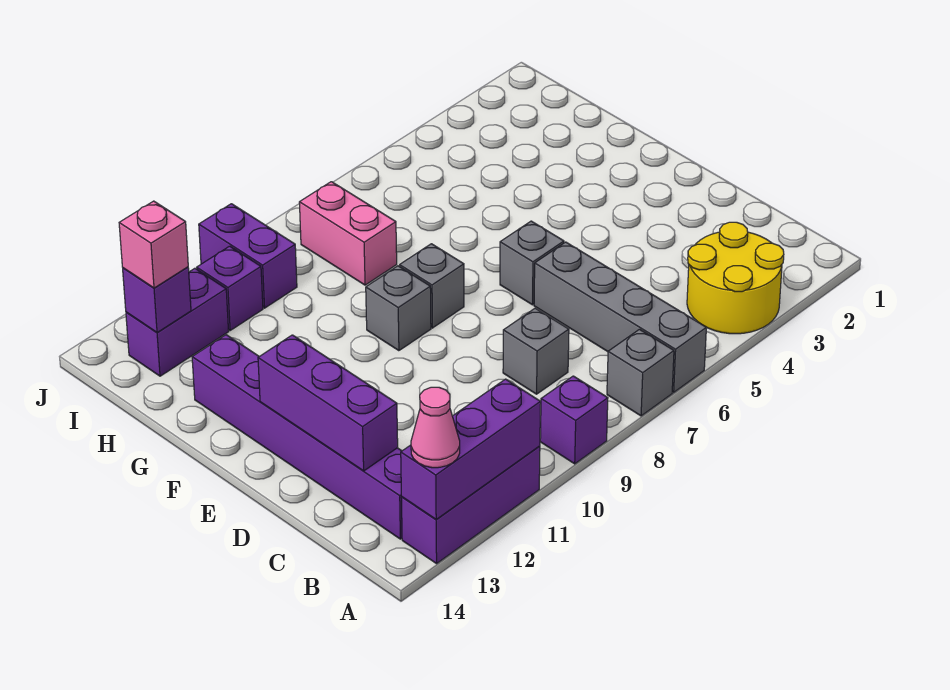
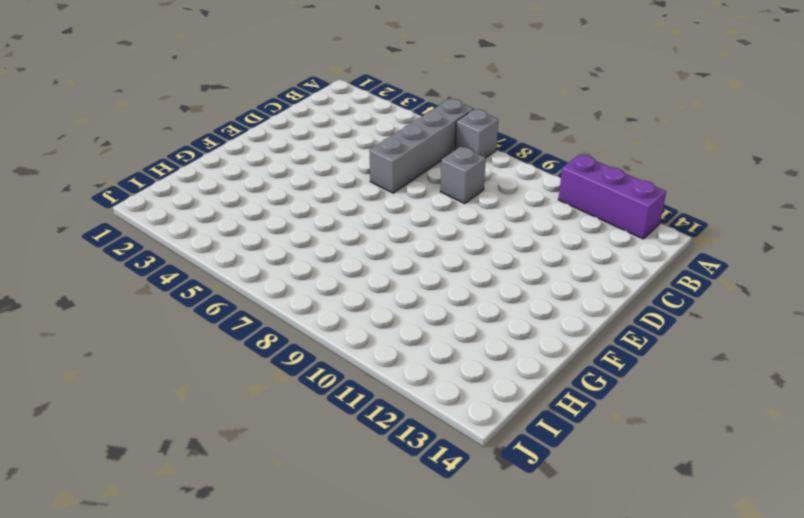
none -> yellow 2x2 round brick [687,222,784,334]
none -> purple 1x1 brick [540,376,608,464]
none -> purple 1x6 brick [192,335,402,539]

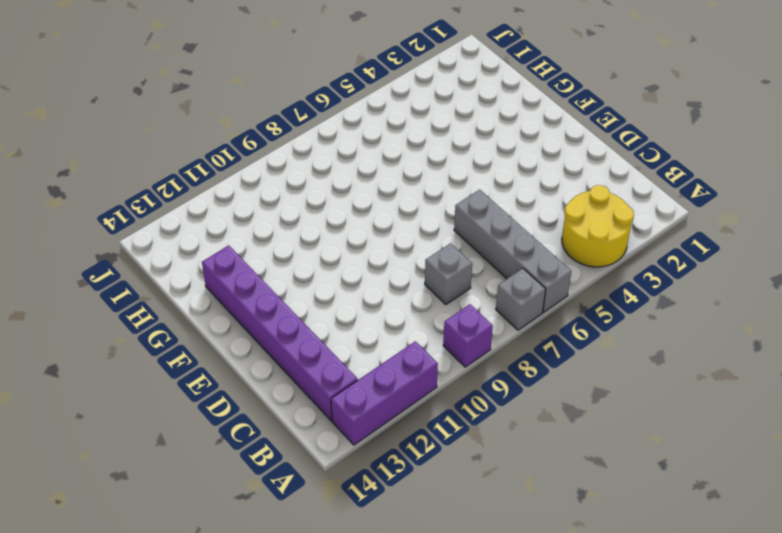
none -> grey 1x1 brick [500,221,564,305]
none -> grey 1x1 brick [400,244,464,328]
none -> grey 1x1 brick [366,266,431,351]

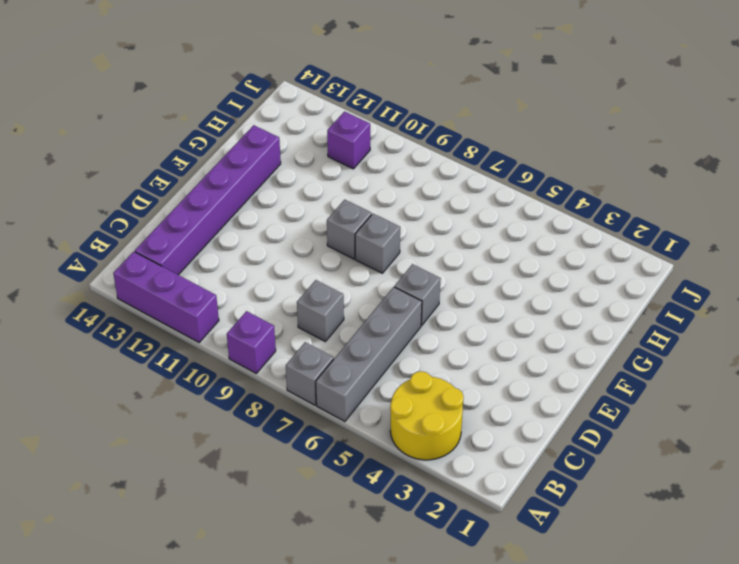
none -> pink 1x2 brick [299,182,397,285]
none -> purple 1x2 brick [199,204,297,308]
none -> purple 1x2 brick [126,268,229,376]

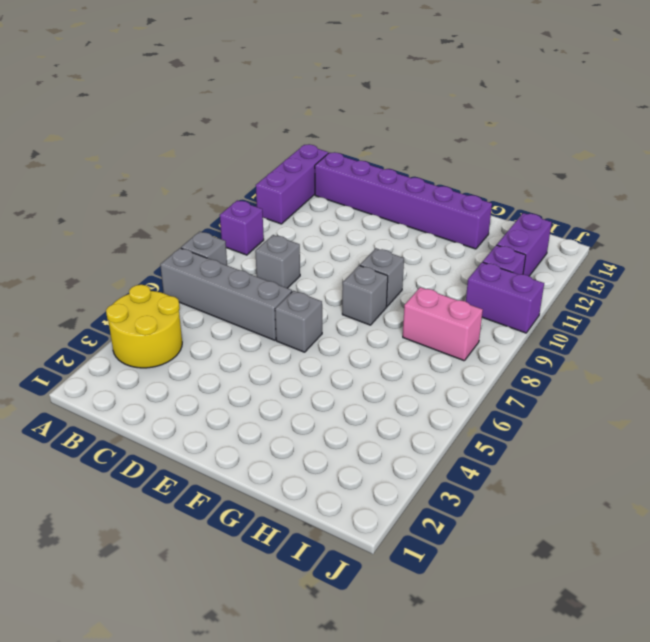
none -> purple 1x3 brick [401,379,541,520]
none -> purple 1x3 brick [258,335,398,471]
none -> purple 1x1 brick [123,267,191,333]

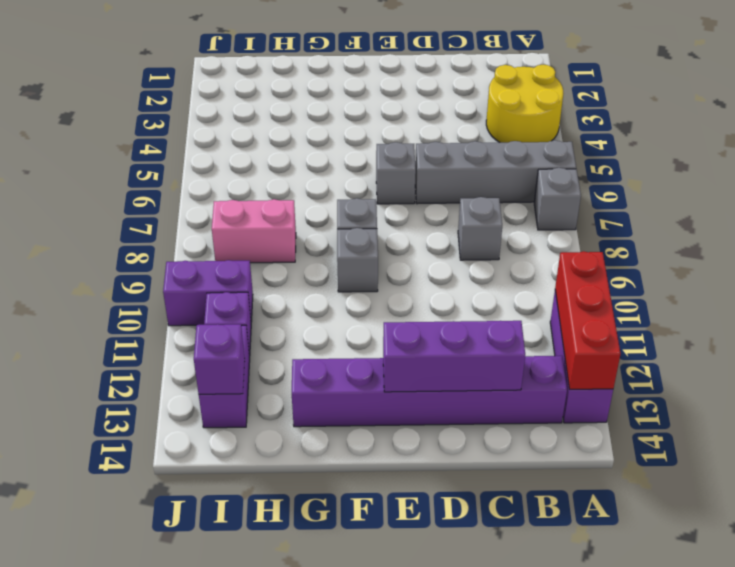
red 1x3 brick [555,251,621,389] -> purple 1x3 brick [401,379,541,520]
none -> purple 1x1 brick [540,376,608,464]
none -> pink 1x1 cone [411,387,460,468]
none -> pink 1x1 brick [119,201,188,288]

